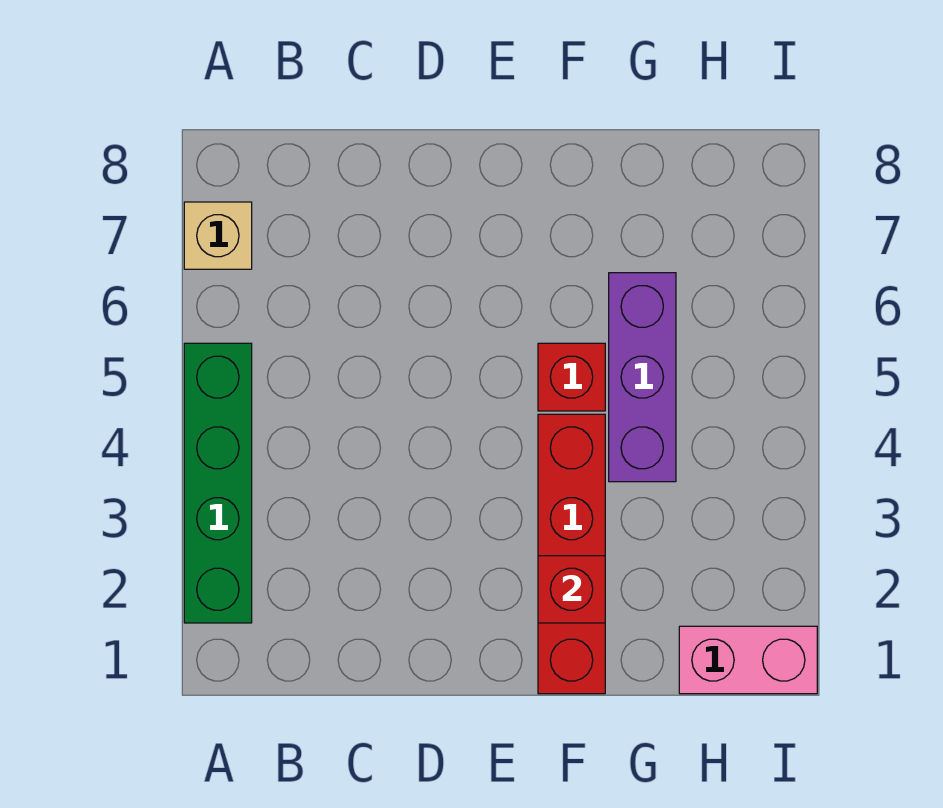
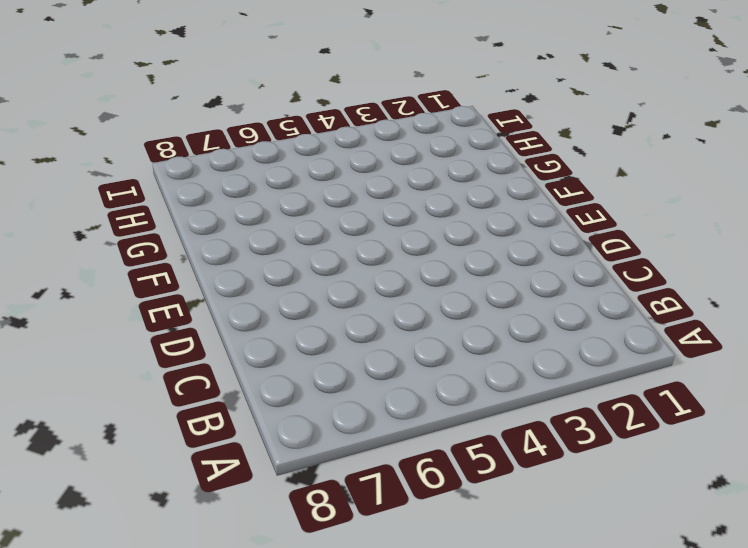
none -> green 1x4 brick [184,343,252,623]
none -> tan 1x1 brick [184,202,252,269]

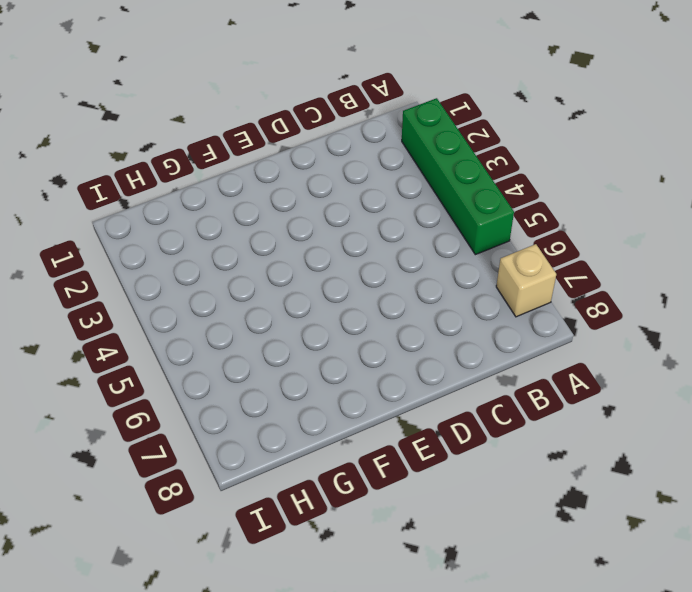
none -> red 1x4 brick [538,414,605,694]
none -> red 1x1 brick [538,343,605,411]

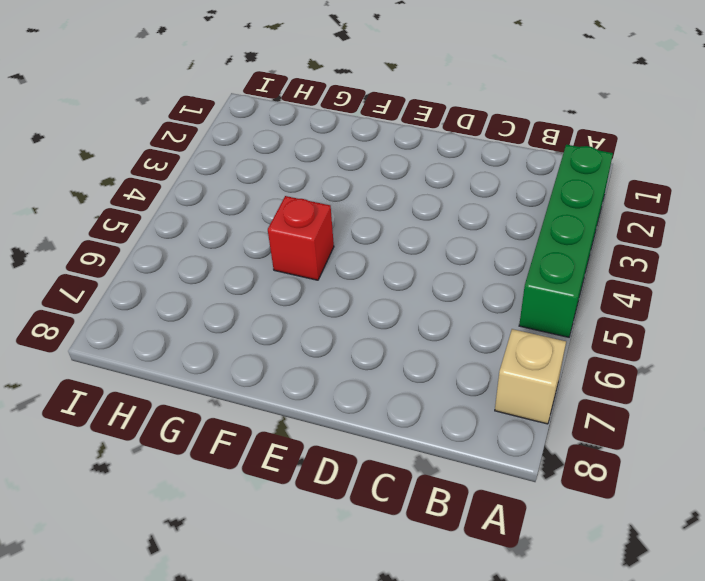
none -> red 1x4 brick [538,414,605,694]
none -> purple 1x3 brick [609,273,676,482]

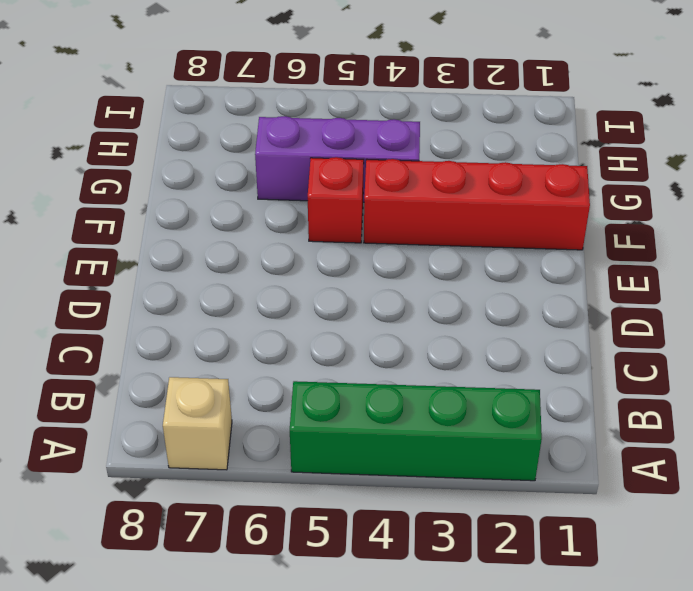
none -> pink 1x2 brick [679,626,817,694]
none -> red 1x1 brick [538,556,605,623]

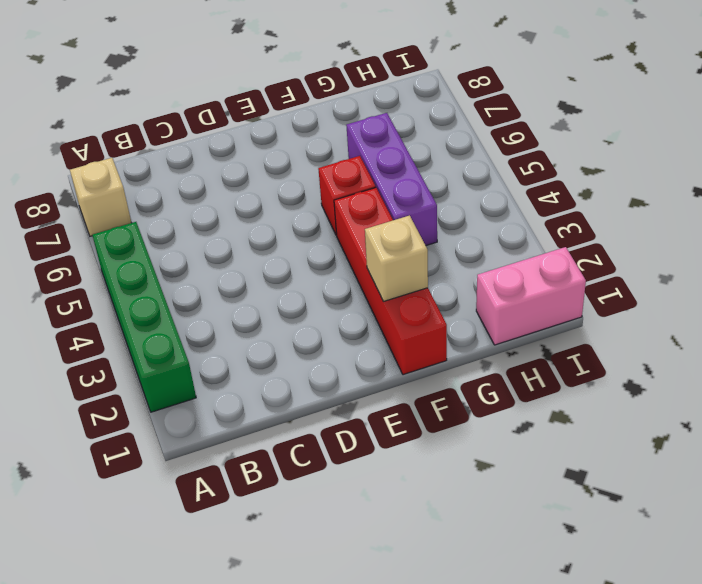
tan 1x1 brick [365,215,428,302] -> red 1x1 brick [538,556,605,623]

